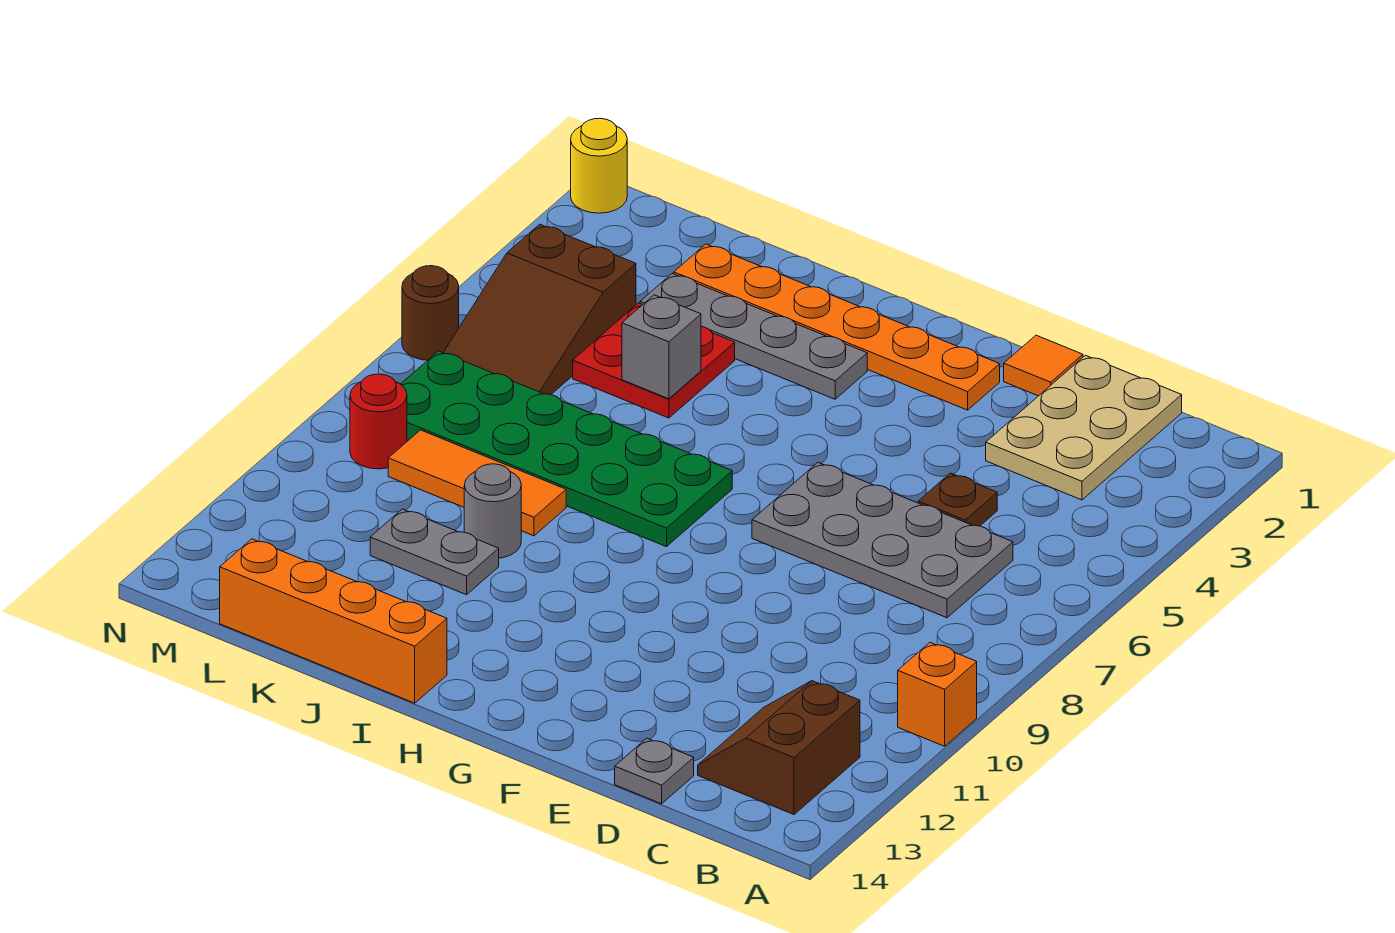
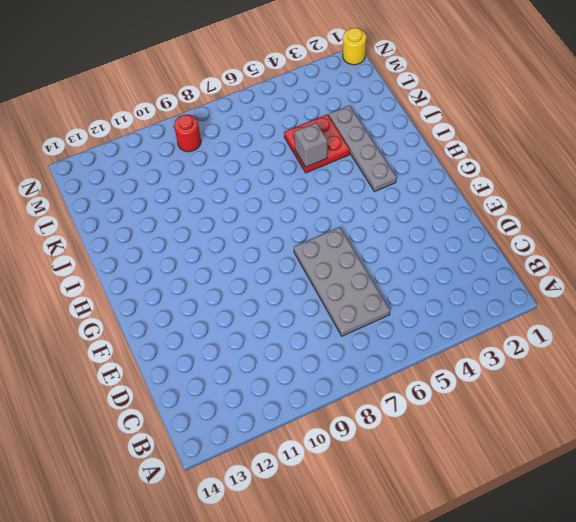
none -> orange 1x1 brick [898,643,977,746]
none -> brown 2x2 slope [698,681,860,814]
none -> tan 2x3 plate [986,355,1182,500]

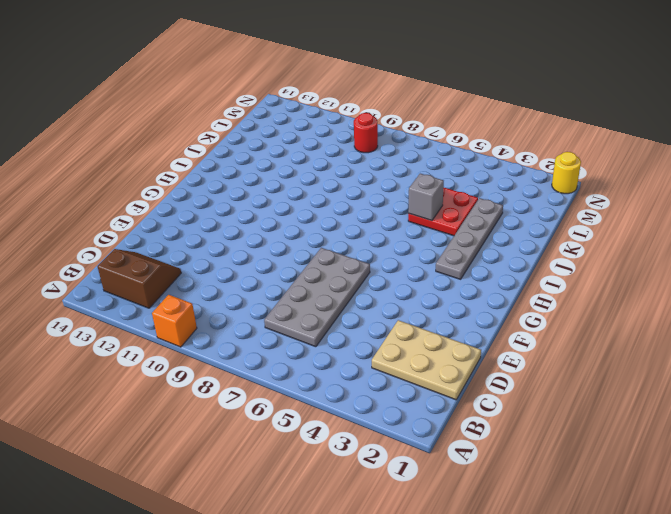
none -> brown 1x1 plate [918,473,997,526]
none -> grey 1x1 plate [615,738,694,804]
none -> orange 1x1 tile [1004,335,1083,396]

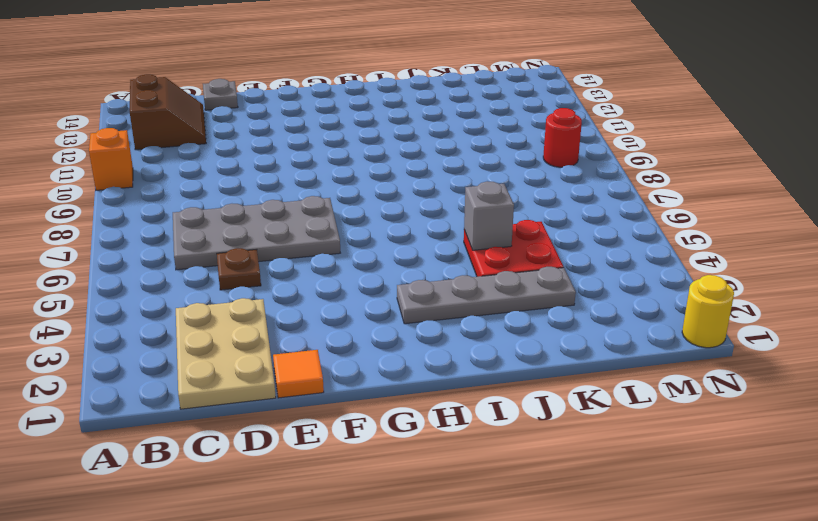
none -> orange 1x6 plate [674,244,1000,410]
none -> green 2x6 plate [401,351,732,547]
none -> orange 1x4 brick [220,539,447,703]

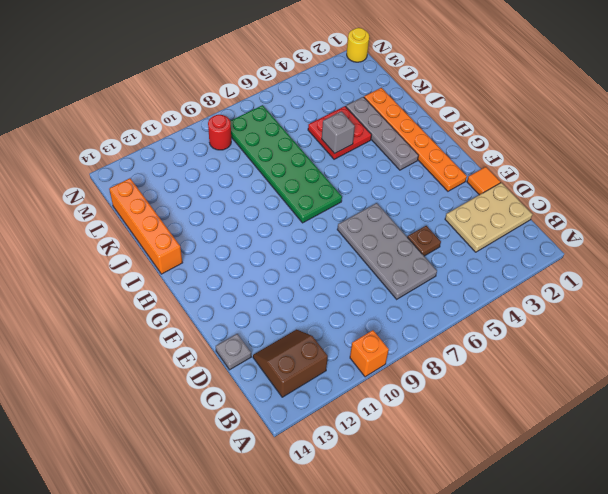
none -> orange 1x3 tile [388,430,566,536]
none -> grey 1x1 round brick [464,464,521,558]
none -> grey 1x2 plate [370,509,499,595]

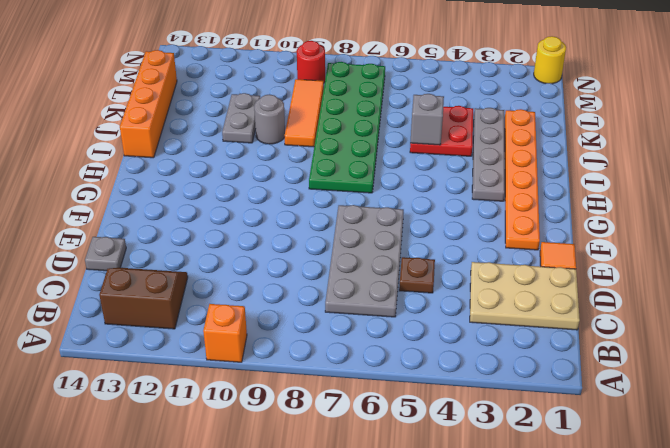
none -> brown 2x3 slope [443,224,636,395]
none -> brown 1x1 round brick [402,266,459,360]

